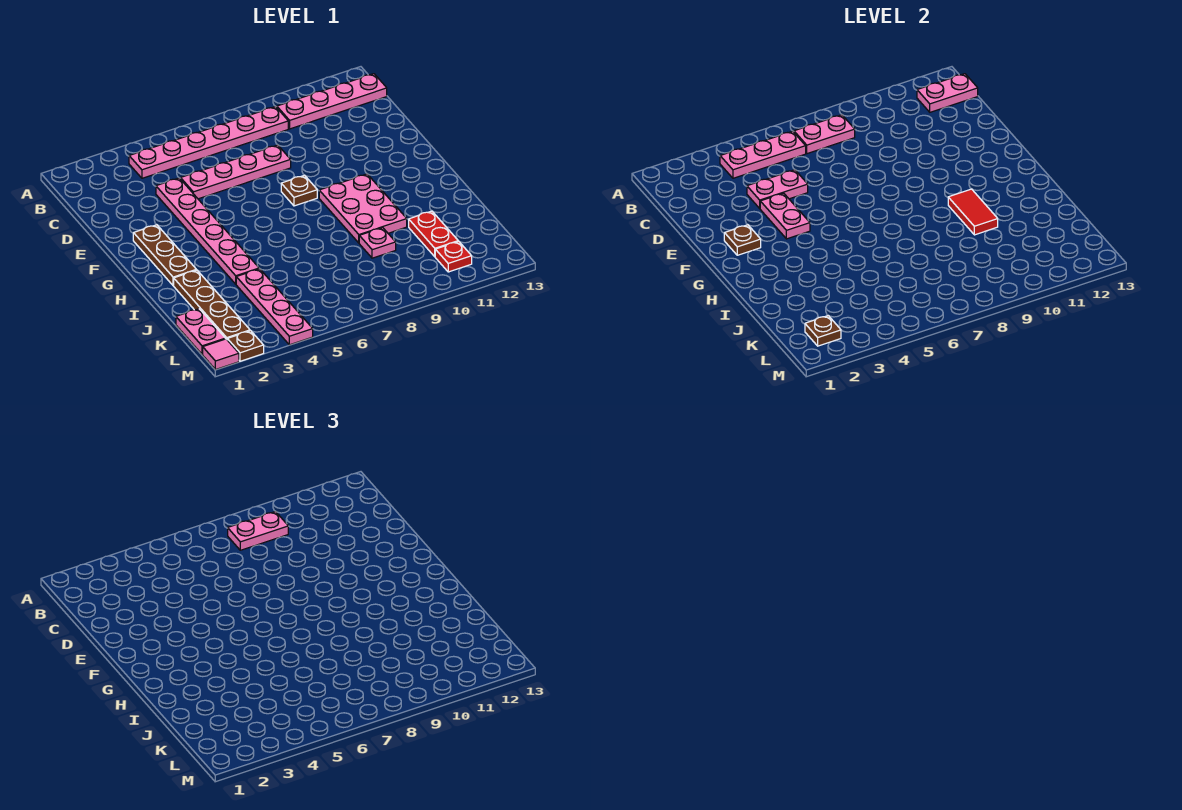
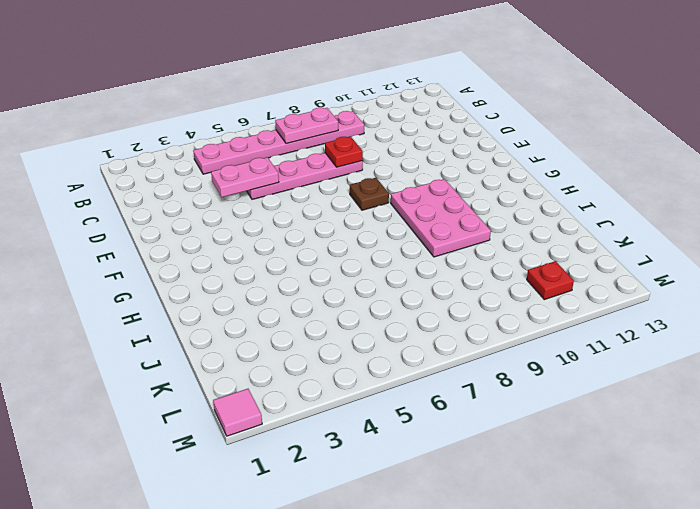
red 1x1 plate [325,136,363,167] -> none
none -> pink 1x4 plate [277,74,387,129]
none -> pink 1x6 plate [156,178,259,284]
none -> brown 1x3 plate [133,225,196,286]

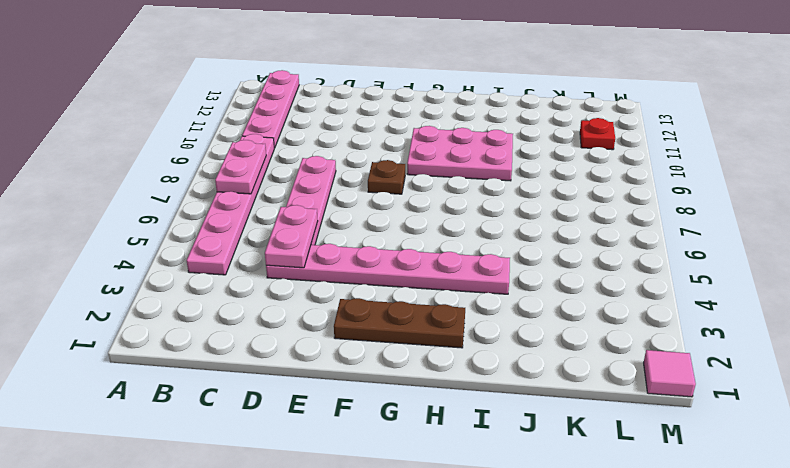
none -> brown 1x4 plate [174,270,250,339]
none -> pink 1x4 plate [236,269,313,345]
none -> pink 1x1 plate [359,228,396,258]

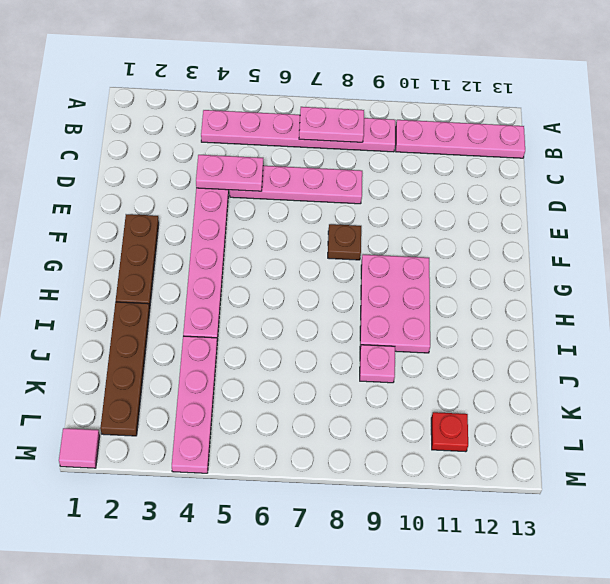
none -> red 1x2 plate [409,211,458,257]
none -> pink 1x2 plate [176,309,225,354]
none -> brown 1x1 plate [227,331,264,361]

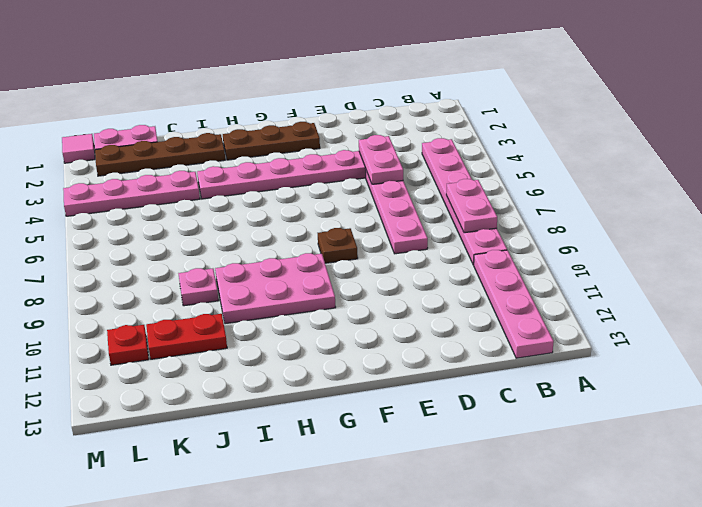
none -> brown 1x1 plate [227,331,264,361]
none -> pink 1x3 plate [720,131,806,178]
none -> pink 1x2 plate [917,74,978,112]

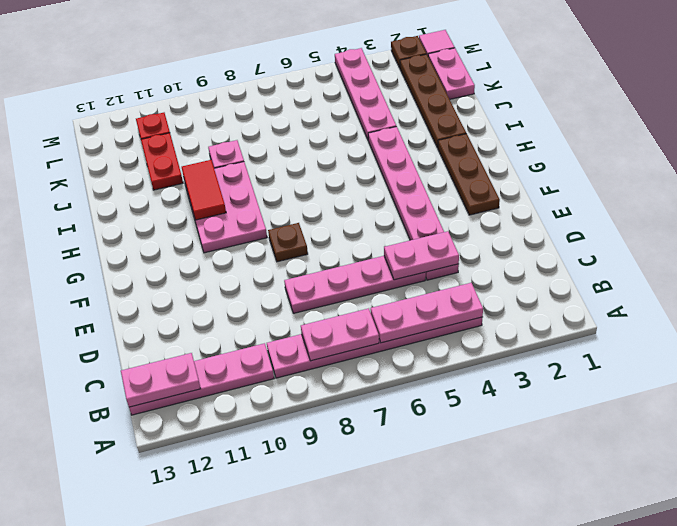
none -> pink 1x2 plate [760,193,810,239]
none -> brown 1x1 plate [724,225,761,255]
none -> brown 1x1 plate [805,316,841,346]

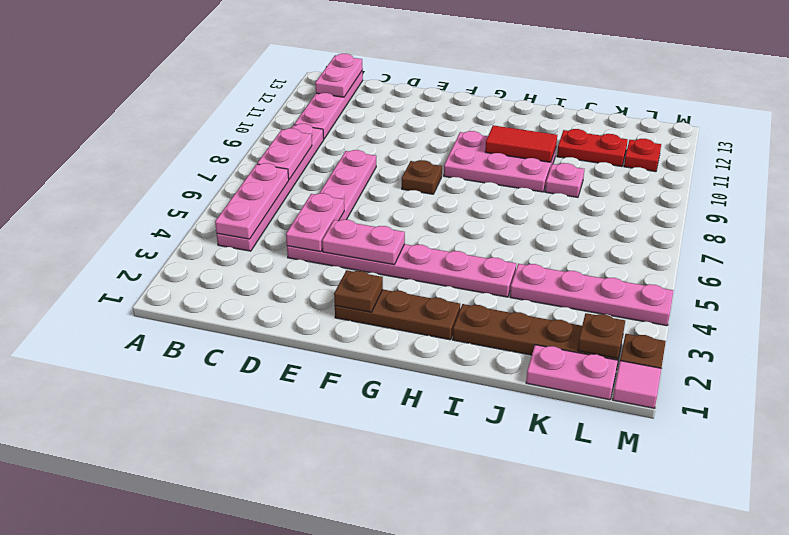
none -> pink 1x2 plate [228,512,288,550]

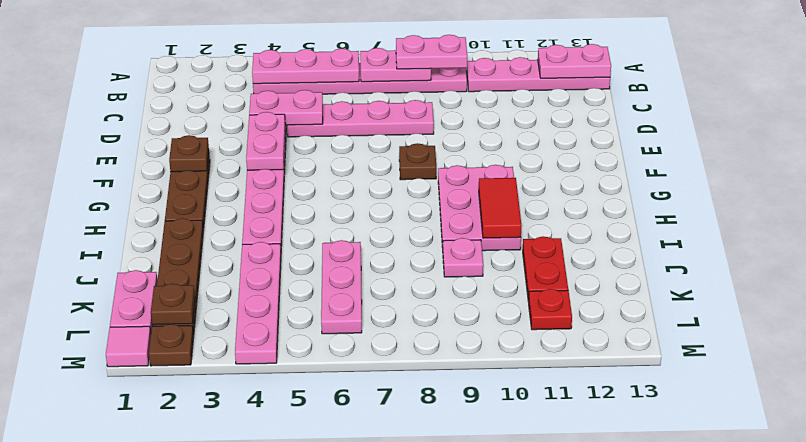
pink 1x3 plate [321,240,362,334] -> none

